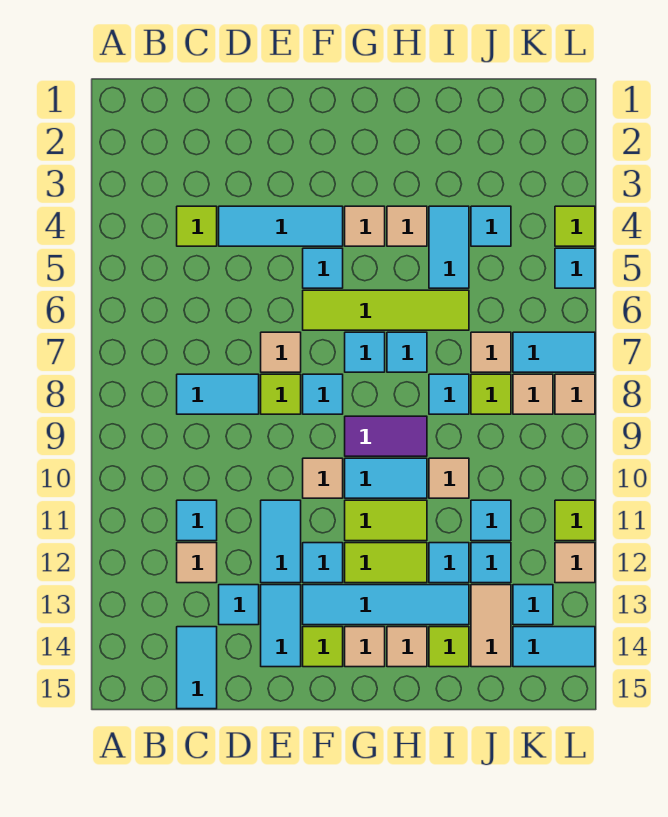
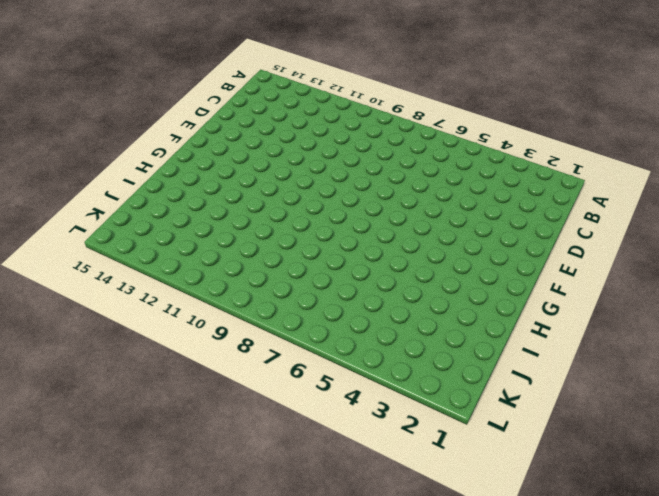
none -> lime 1x1 tile [177,206,217,246]
none -> cyan 1x2 tile [177,374,259,414]
none -> cyan 1x1 tile [177,500,217,541]
none -> tan 1x1 tile [177,543,217,583]

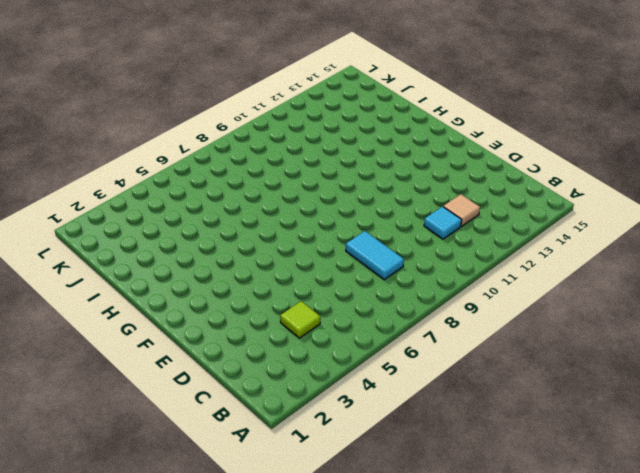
none -> cyan 1x2 tile [177,627,217,709]
none -> cyan 1x3 tile [219,206,343,246]
none -> cyan 1x1 tile [219,585,259,625]
none -> tan 1x1 tile [261,332,301,372]

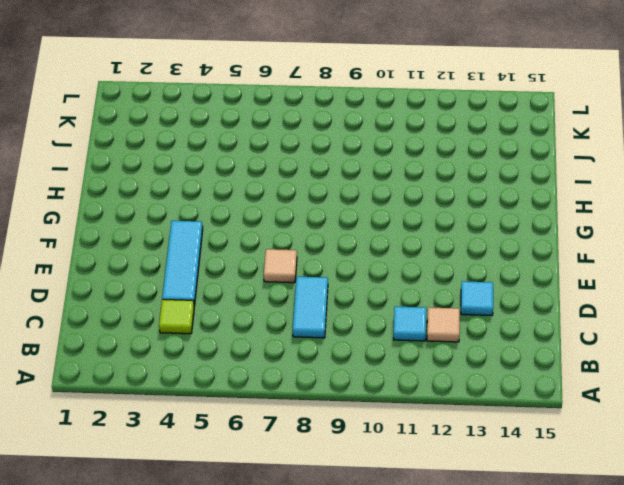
none -> cyan 1x2 tile [177,627,217,709]
none -> lime 1x1 tile [261,374,301,414]
none -> cyan 1x2 tile [261,500,301,583]
none -> cyan 1x2 tile [261,585,301,667]

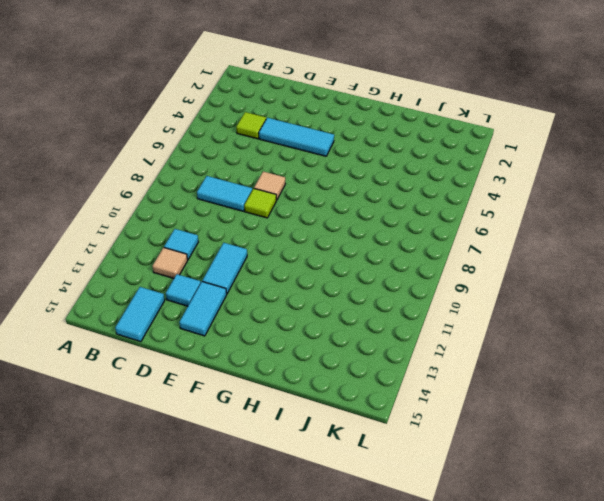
none -> cyan 1x1 tile [303,248,343,288]
none -> lime 1x4 tile [303,290,469,330]
none -> cyan 1x1 tile [303,374,343,414]
none -> tan 1x1 tile [303,458,343,498]

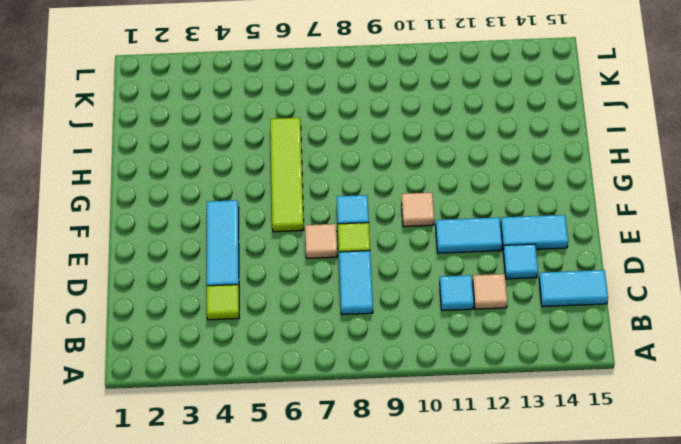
none -> cyan 1x1 tile [303,248,343,288]
none -> cyan 1x1 tile [303,543,343,583]
none -> cyan 1x4 tile [303,585,469,625]
none -> lime 1x1 tile [303,627,343,667]

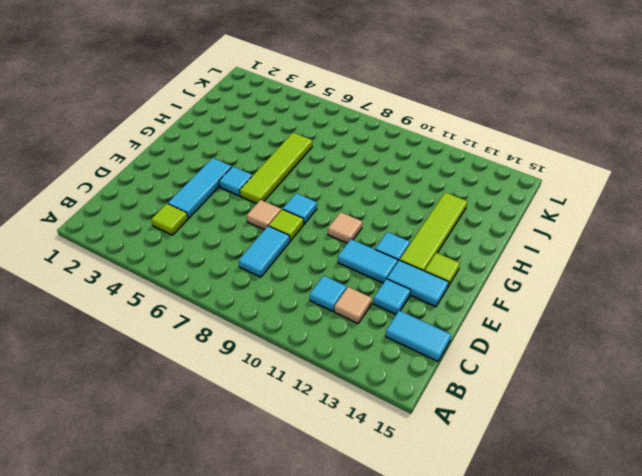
lime 1x4 tile [400,192,467,271] -> cyan 1x4 tile [303,585,469,625]
none -> tan 1x1 tile [345,206,385,246]
none -> cyan 1x1 tile [345,332,385,372]
none -> purple 1x2 tile [345,416,427,456]
none -> cyan 1x2 tile [345,458,427,498]

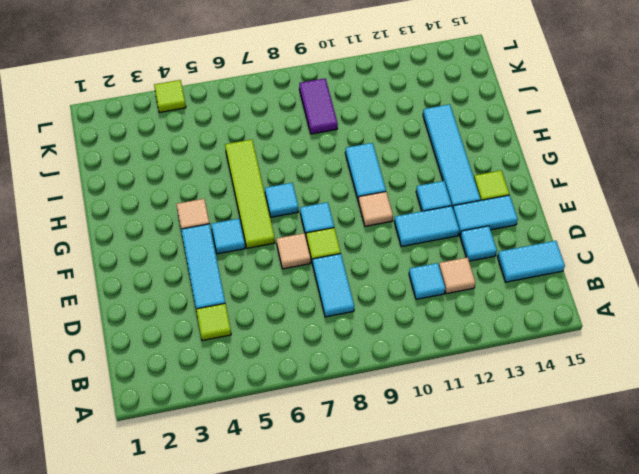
purple 1x2 tile [299,78,338,134] -> purple 1x2 tile moved to [345,416,427,456]
none -> lime 1x2 tile [345,500,427,541]
none -> lime 1x2 tile [345,543,427,583]
none -> tan 1x1 tile [345,627,385,667]
none -> tan 1x1 tile [387,206,427,246]

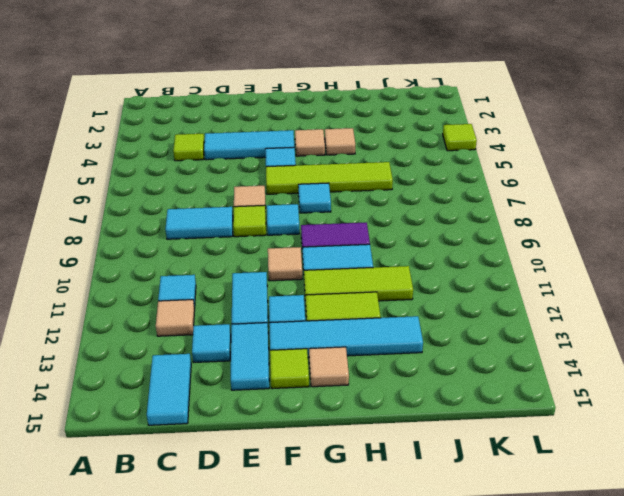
lime 1x3 tile [304,266,413,301] -> lime 1x2 tile [345,500,427,541]
none -> cyan 1x1 tile [387,332,427,372]
none -> tan 1x1 tile [387,627,427,667]
none -> cyan 1x2 tile [429,206,469,288]
none -> cyan 1x1 tile [429,374,469,414]

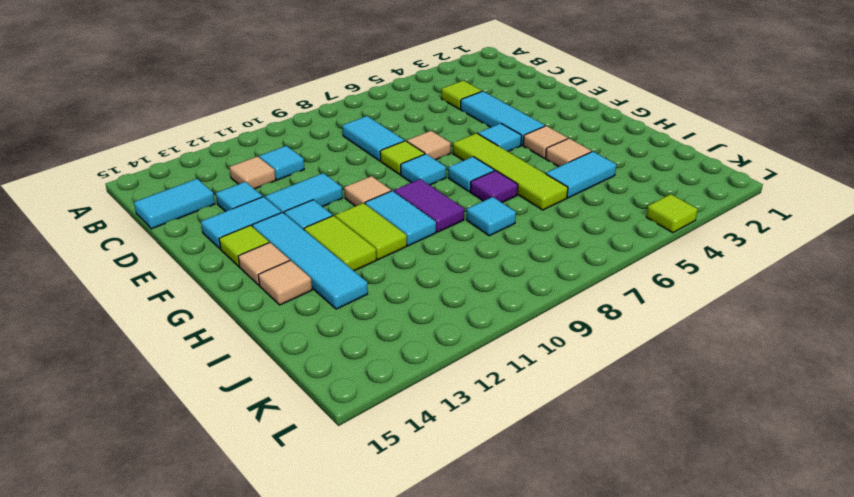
purple 1x1 tile [470,171,518,203] -> cyan 1x1 tile [387,332,427,372]
none -> tan 1x1 tile [429,458,469,498]
none -> cyan 1x1 tile [429,543,469,583]
none -> lime 1x1 tile [429,627,469,667]
none -> cyan 1x1 tile [471,206,511,246]

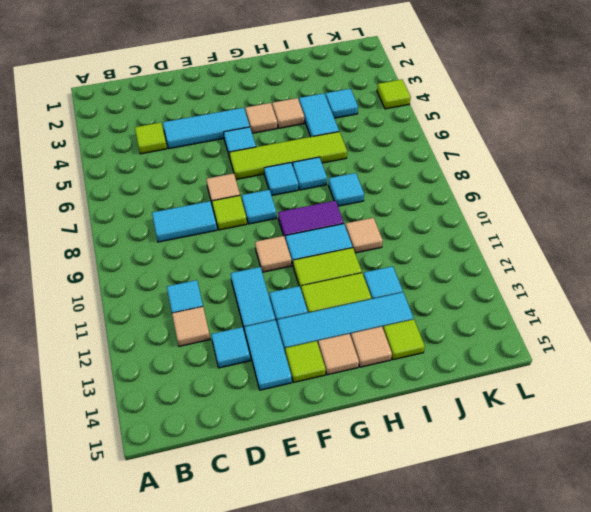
none -> cyan 1x2 tile [177,627,217,709]
none -> tan 1x1 tile [471,332,511,372]
none -> lime 1x1 tile [471,374,511,414]
none -> cyan 1x1 tile [471,500,511,541]

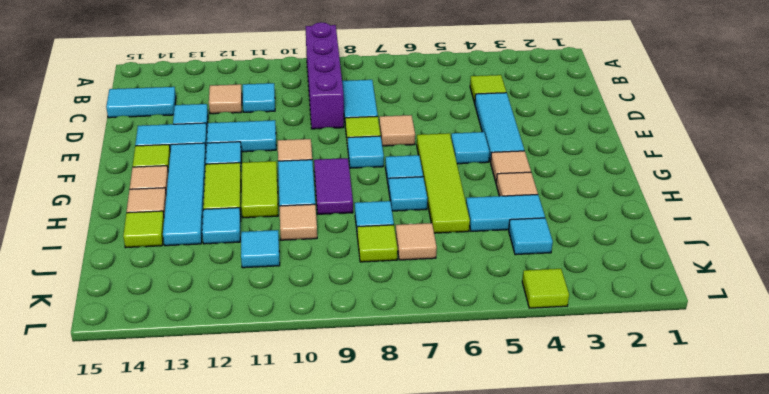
purple 1x4 brick [306,22,344,129] -> none
none -> cyan 1x1 tile [471,543,511,583]
none -> tan 1x2 tile [471,585,511,667]
none -> cyan 1x2 tile [513,332,595,372]
none -> tan 1x1 tile [513,374,553,414]

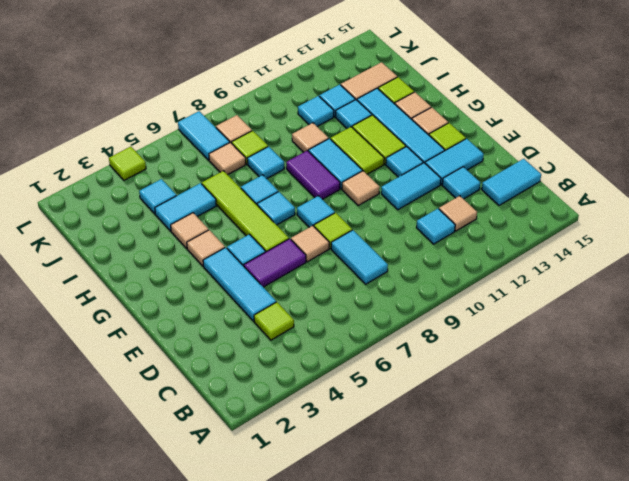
purple 1x2 tile [244,239,306,287] -> none
none -> cyan 1x1 tile [513,585,553,625]
none -> cyan 1x2 tile [513,627,595,667]
none -> cyan 1x1 tile [555,248,595,288]
none -> tan 1x1 tile [555,374,595,414]

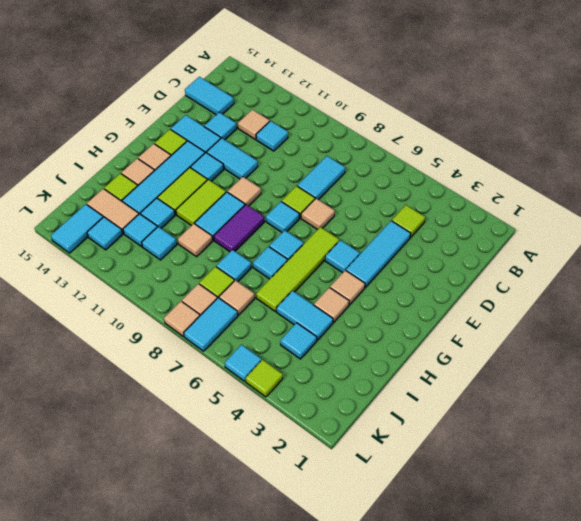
none -> lime 1x1 tile [555,500,595,541]
none -> tan 1x1 tile [555,543,595,583]

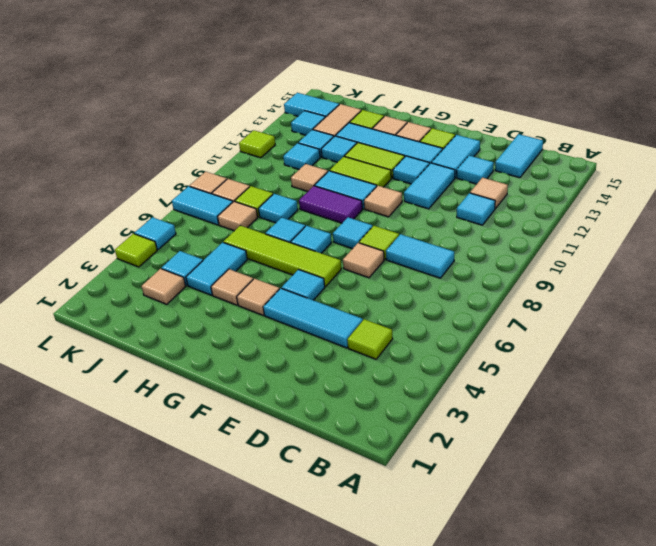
tan 1x1 tile [141,269,186,304] -> tan 1x1 tile moved to [555,543,595,583]

